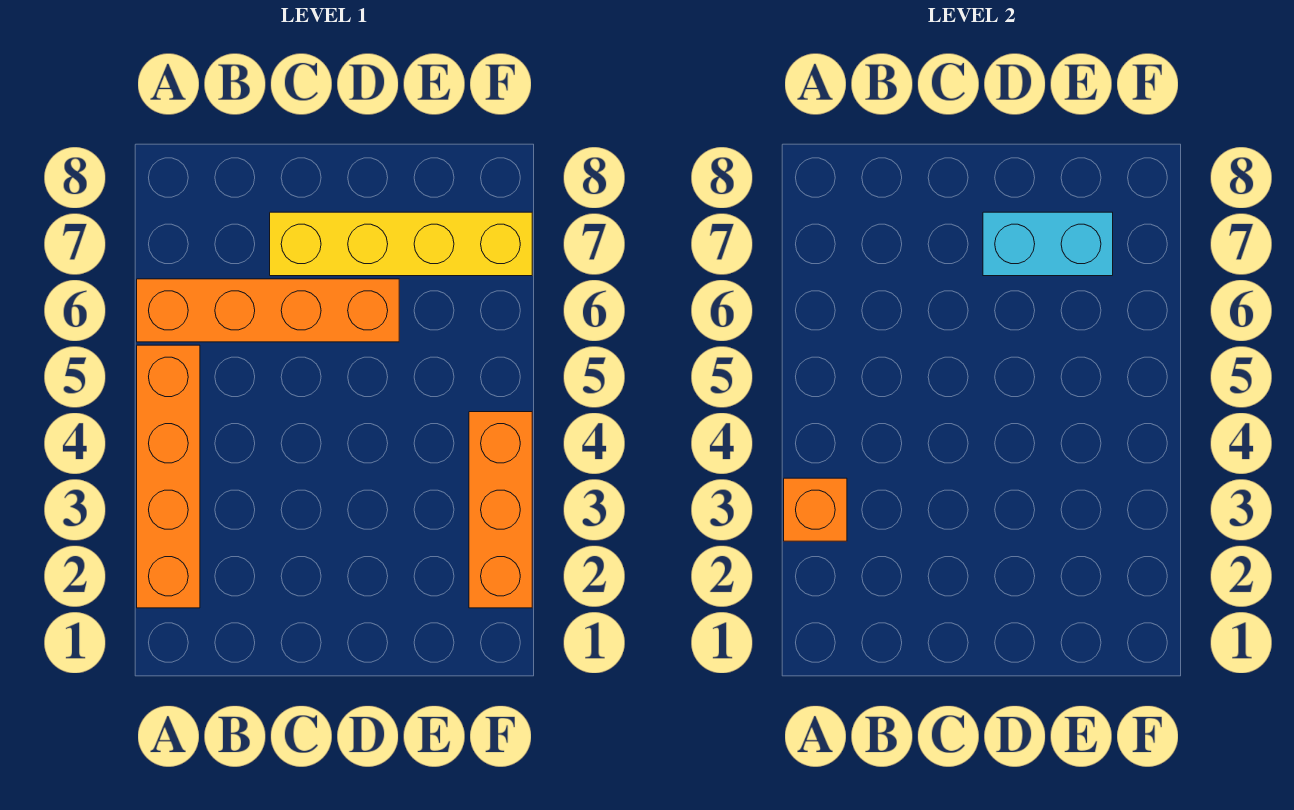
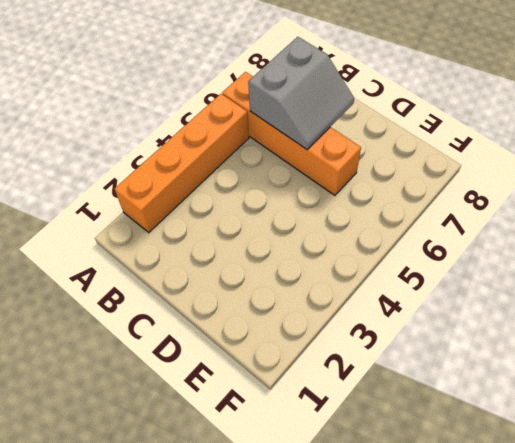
grey 2x2 slope [248,37,354,149] -> none
none -> yellow 1x4 brick [270,212,532,276]
none -> orange 1x3 brick [469,412,532,608]

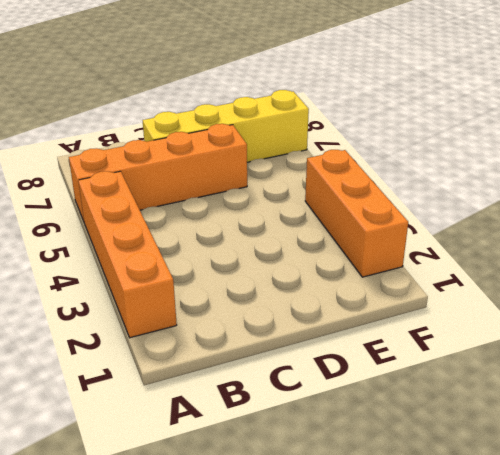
none -> orange 1x1 brick [784,478,847,541]
none -> cyan 1x2 brick [983,212,1113,276]

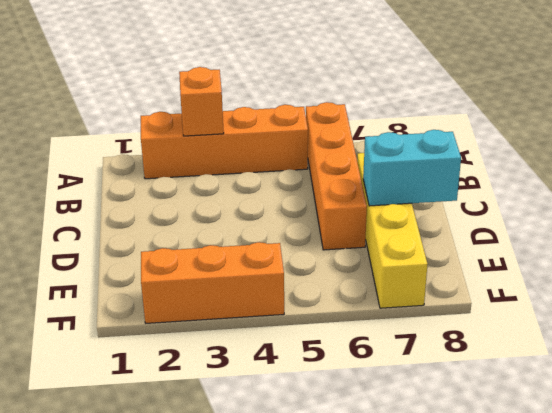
cyan 1x2 brick [363,130,461,206] -> cyan 1x2 brick turned to [983,212,1113,276]

